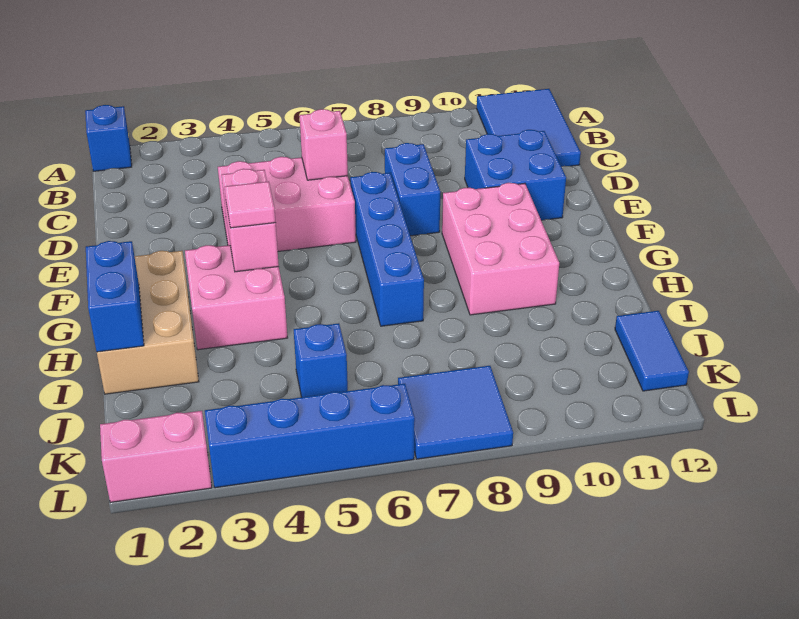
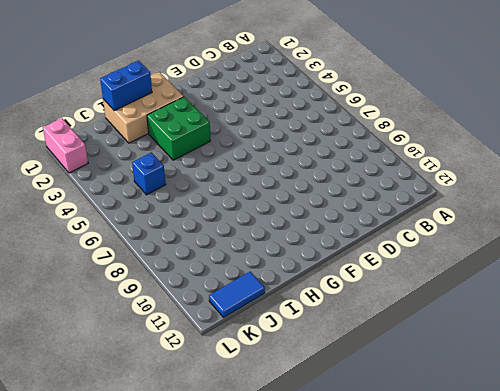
green 2x2 brick [147,97,210,160] -> pink 2x2 brick [185,245,288,350]
none -> blue 1x1 brick [85,105,132,171]
none -> blue 2x3 tile [477,89,581,167]
none -> pink 2x3 brick [218,157,356,251]

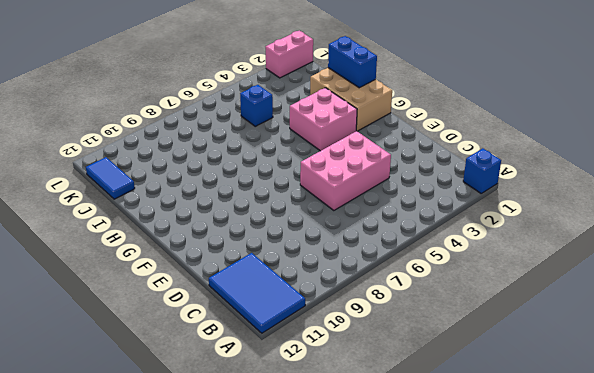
none -> blue 1x2 brick [385,143,440,236]
none -> blue 2x2 brick [465,130,566,220]
none -> blue 1x4 brick [350,172,424,326]

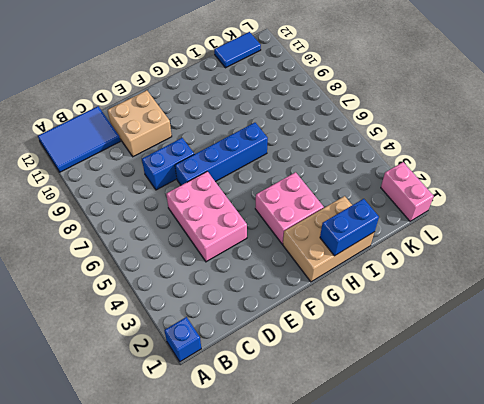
tan 2x2 brick [108,90,172,157] -> blue 2x2 brick [465,130,566,220]
none -> pink 2x3 brick [442,183,559,315]
none -> blue 1x1 brick [294,323,348,397]
none -> blue 2x2 tile [398,366,513,459]

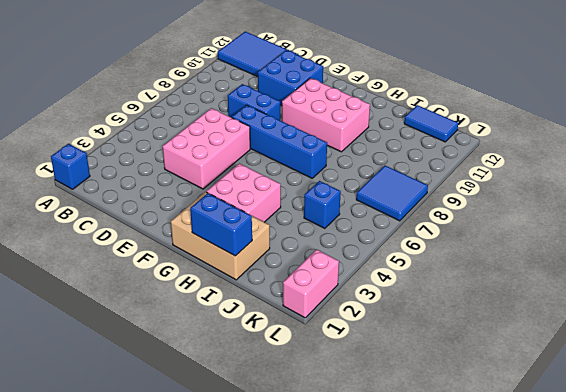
none -> blue 1x4 brick [205,384,415,488]
none -> pink 1x1 brick [300,109,348,180]
none -> pink 1x2 brick [222,169,279,272]

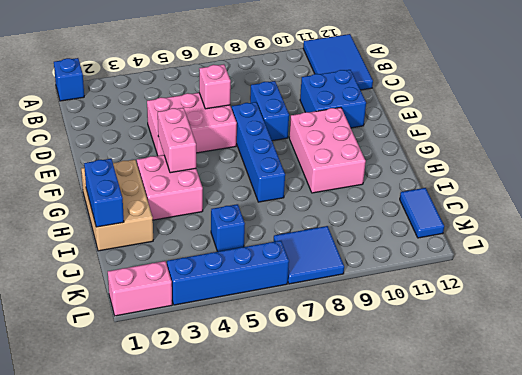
none -> pink 1x1 tile [225,181,276,228]

